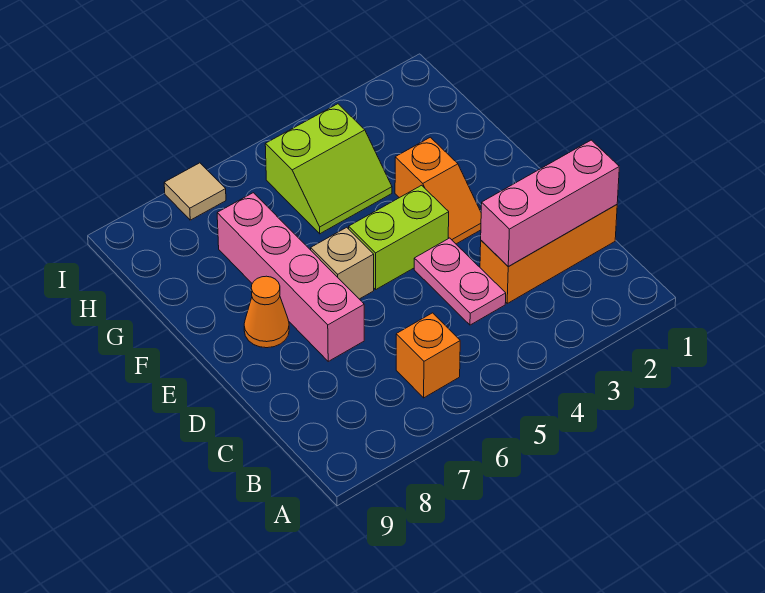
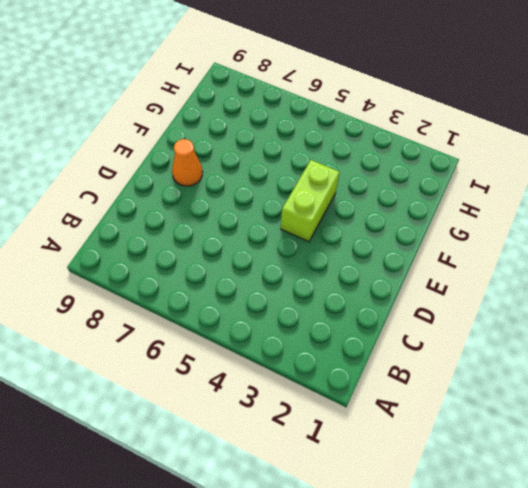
lime 1x2 brick [281,160,339,242] -> lime 1x2 brick turned to [349,185,449,289]
none -> orange 1x1 brick [396,313,460,398]
none -> orange 1x3 brick [480,205,617,303]

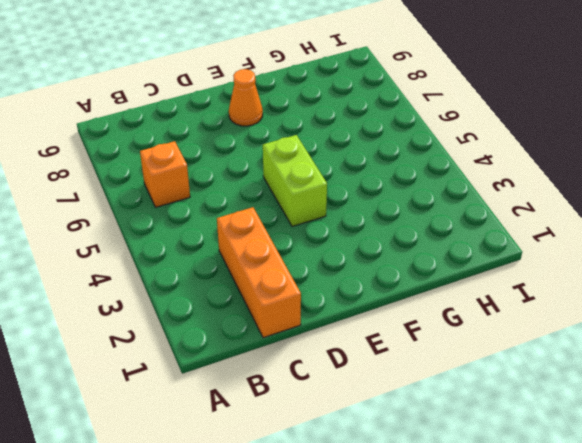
none -> pink 1x2 plate [414,238,506,325]
none -> pink 1x4 brick [217,193,364,361]

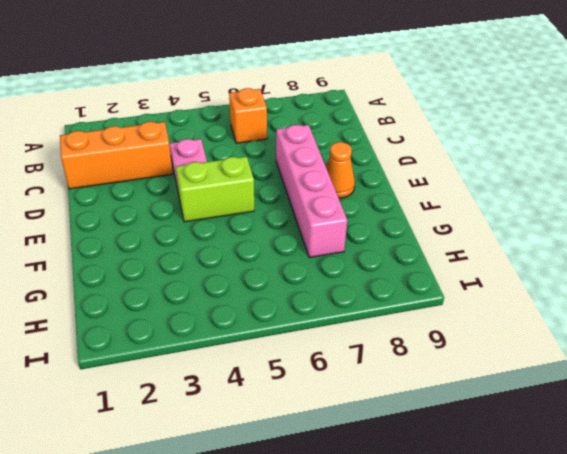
none -> orange 1x2 slope [395,137,481,244]
none -> tan 1x1 brick [311,227,374,299]

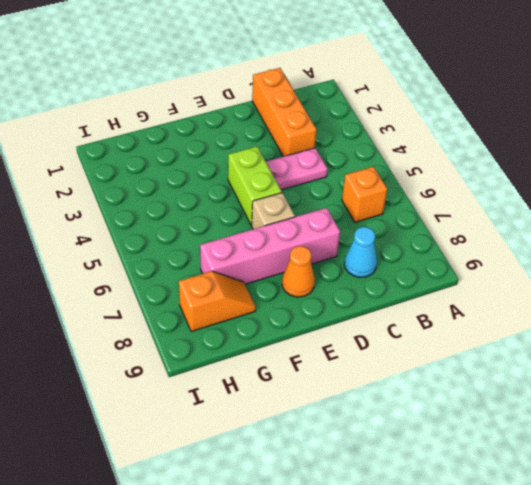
cyan 1x1 cone [344,227,377,277] -> none
orange 1x2 slope [179,271,256,332] -> orange 1x2 slope moved to [395,137,481,244]
none -> lime 2x2 slope [265,104,392,234]
none -> tan 1x1 tile [164,163,226,220]

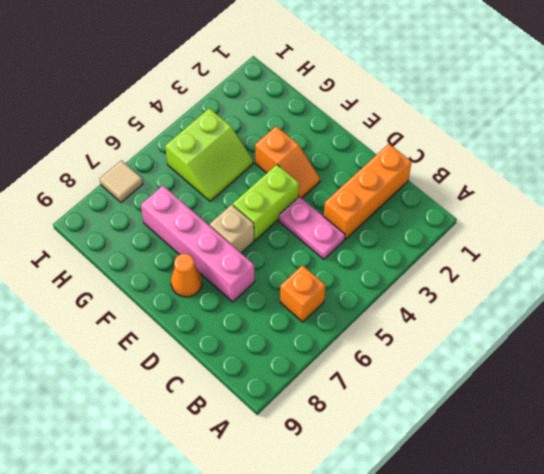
none -> pink 1x3 brick [481,140,619,267]

